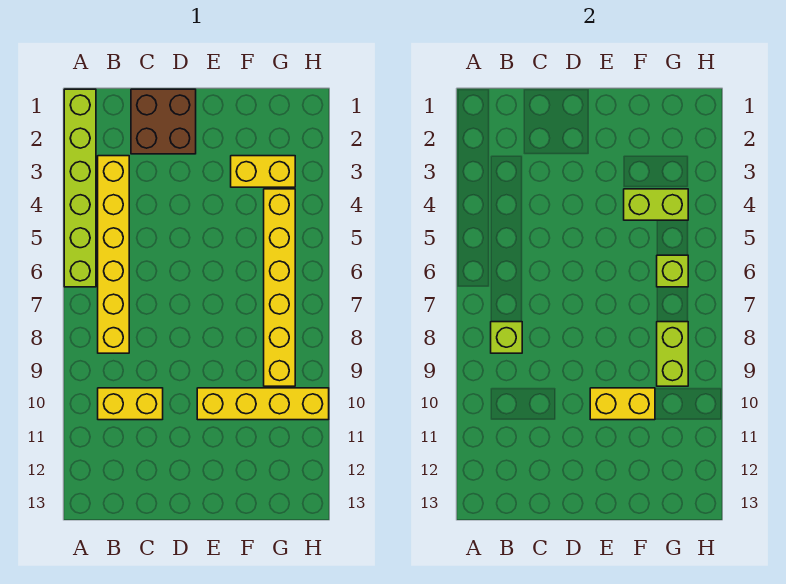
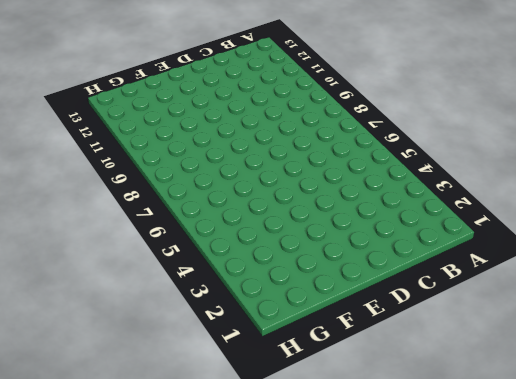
none -> lime 1x6 brick [64,89,96,287]
none -> yellow 1x6 brick [98,156,129,353]
none -> yellow 1x2 brick [98,388,163,420]

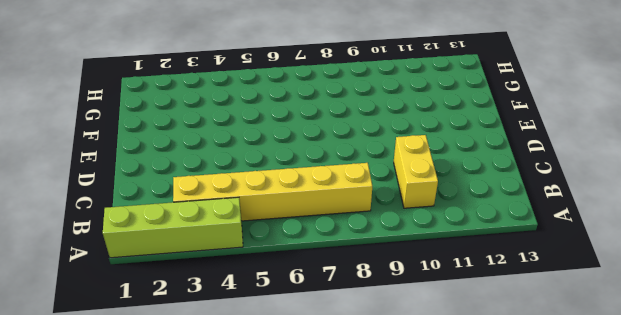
lime 1x4 brick [103,197,243,258] -> lime 1x6 brick [64,89,96,287]
none -> brown 2x2 brick [131,89,196,154]
none -> yellow 1x4 brick [197,388,329,420]
none -> yellow 1x2 brick [231,156,295,187]

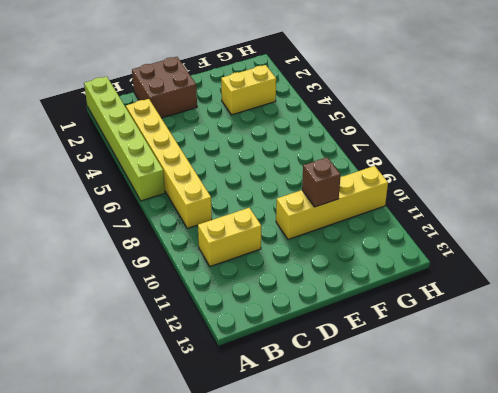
brown 1x1 brick [302,157,341,207] -> yellow 1x2 brick [590,388,655,420]
none -> yellow 1x6 brick [264,189,295,386]
none -> lime 1x1 brick [491,322,522,353]
none -> lime 1x2 brick [624,189,688,220]

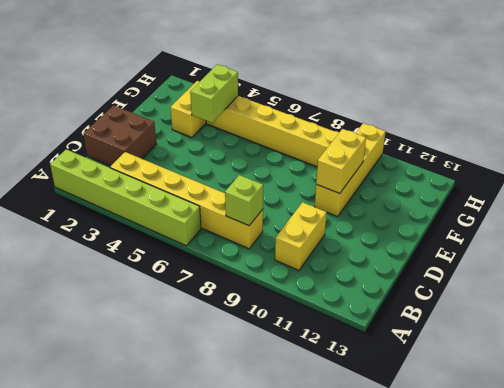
none -> lime 1x1 brick [657,255,688,287]
none -> lime 1x2 brick [657,322,688,386]

